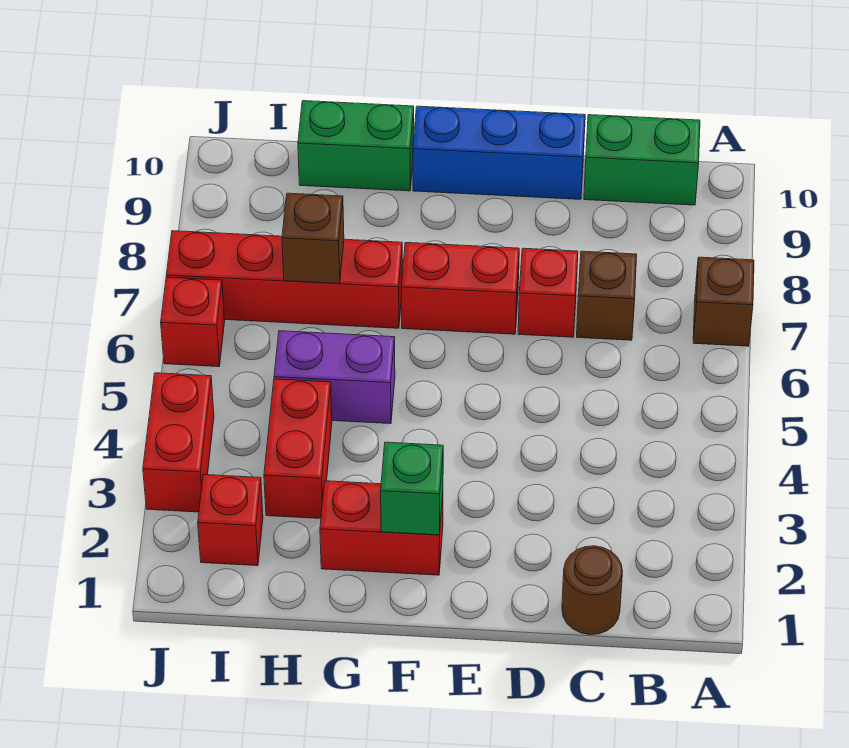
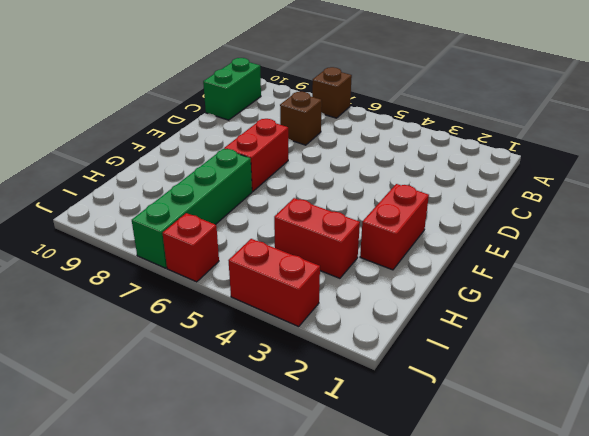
green 1x4 brick [132,149,252,268] -> red 1x4 brick [166,231,403,328]
none -> brown 1x1 round brick [562,546,622,635]
none -> red 1x1 brick [518,248,578,337]
none -> blue 1x3 brick [413,106,585,199]

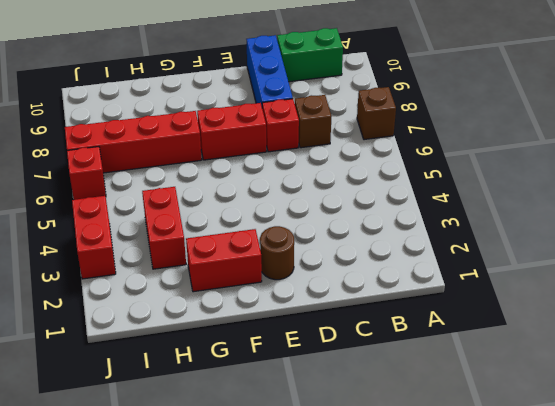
blue 1x3 brick [247,35,293,106] -> blue 1x3 brick turned to [413,106,585,199]
brown 1x1 round brick [260,226,294,280] -> brown 1x1 round brick moved to [562,546,622,635]
none -> purple 1x2 brick [274,331,395,424]
none -> green 1x2 brick [298,101,414,191]
none -> red 1x1 brick [198,475,263,566]

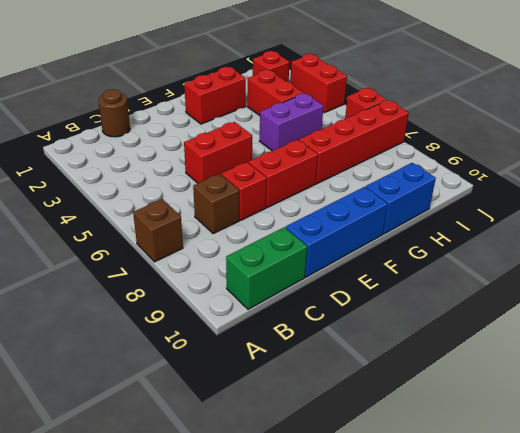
red 1x2 brick [184,122,252,183] -> none
blue 1x2 brick [366,163,436,234] -> green 1x2 brick [298,101,414,191]
none -> green 1x1 brick [381,442,443,535]
none -> brown 1x1 brick [282,193,344,283]

